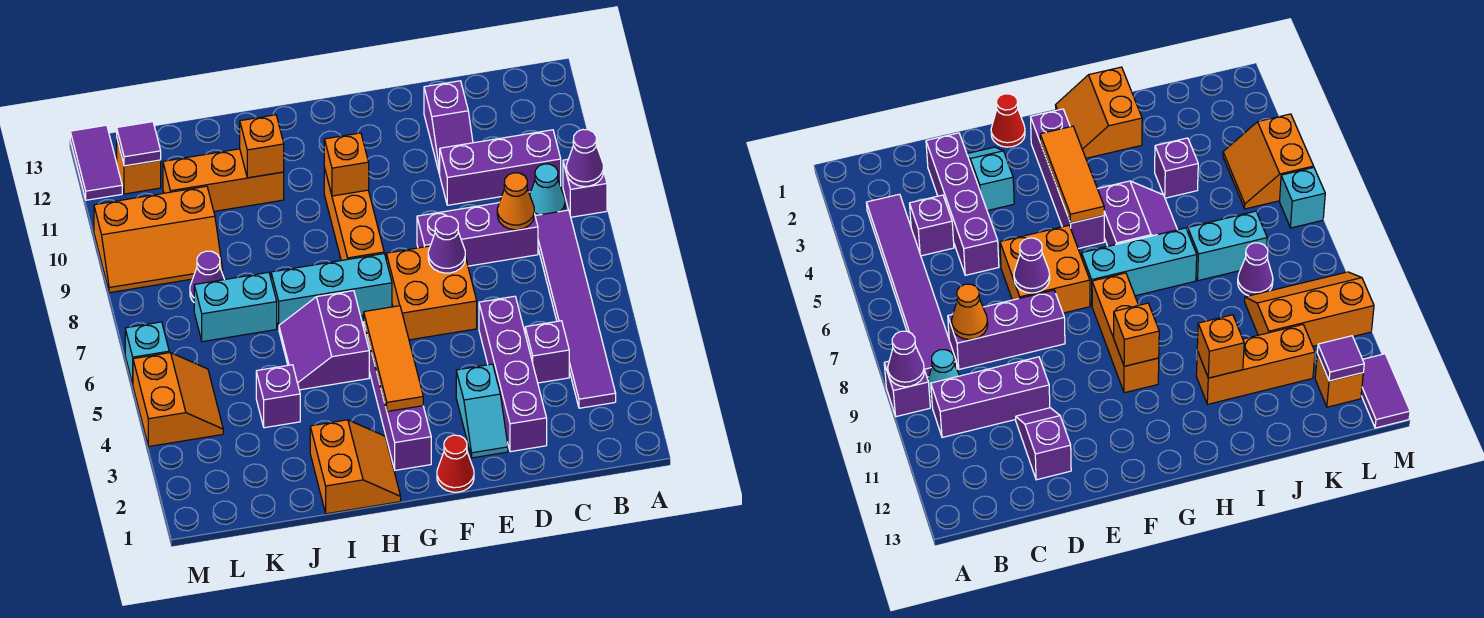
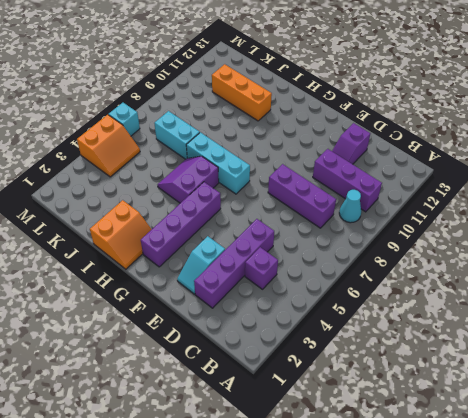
none -> purple 1x1 brick [563,159,607,217]
none -> purple 1x6 tile [535,210,616,408]
none -> orange 2x2 brick [386,246,477,340]
none -> red 1x1 cone [437,435,474,492]

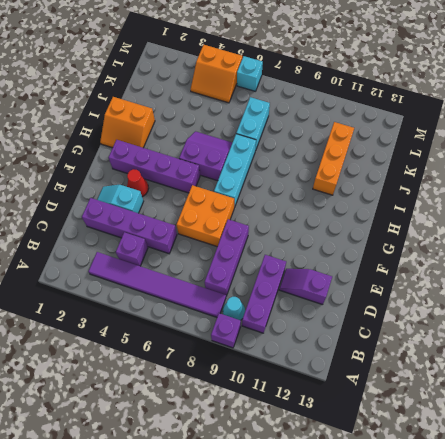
red 1x1 cone [127,169,149,197] -> red 1x1 cone moved to [437,435,474,492]
none -> orange 1x3 brick [324,168,384,260]
none -> purple 1x1 brick [256,365,300,428]
none -> purple 1x1 cone [190,251,225,302]
none -> orange 2x3 slope [94,186,223,293]

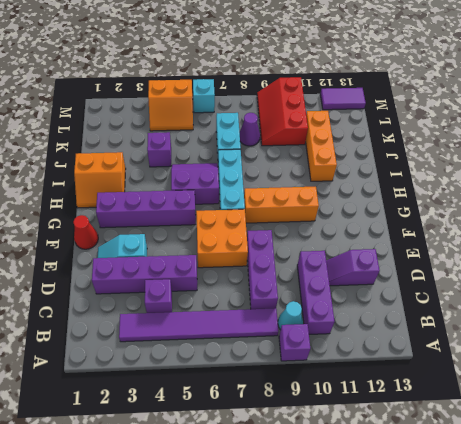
red 2x3 slope [257,77,308,146] -> orange 2x3 slope [94,186,223,293]
none -> orange 1x1 brick [117,140,161,194]
none -> purple 1x1 cone [566,130,604,186]
none -> orange 1x1 cone [497,173,534,230]
none -> purple 1x1 cone [428,216,465,273]

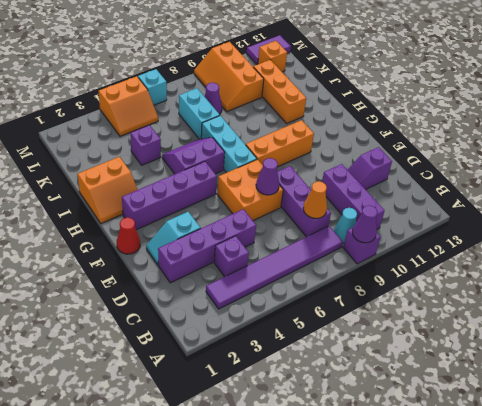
none -> orange 1x3 tile [364,306,423,411]
none -> orange 1x1 brick [324,133,369,196]
none -> orange 1x1 brick [240,115,284,178]
none -> purple 1x1 tile [117,122,161,166]

